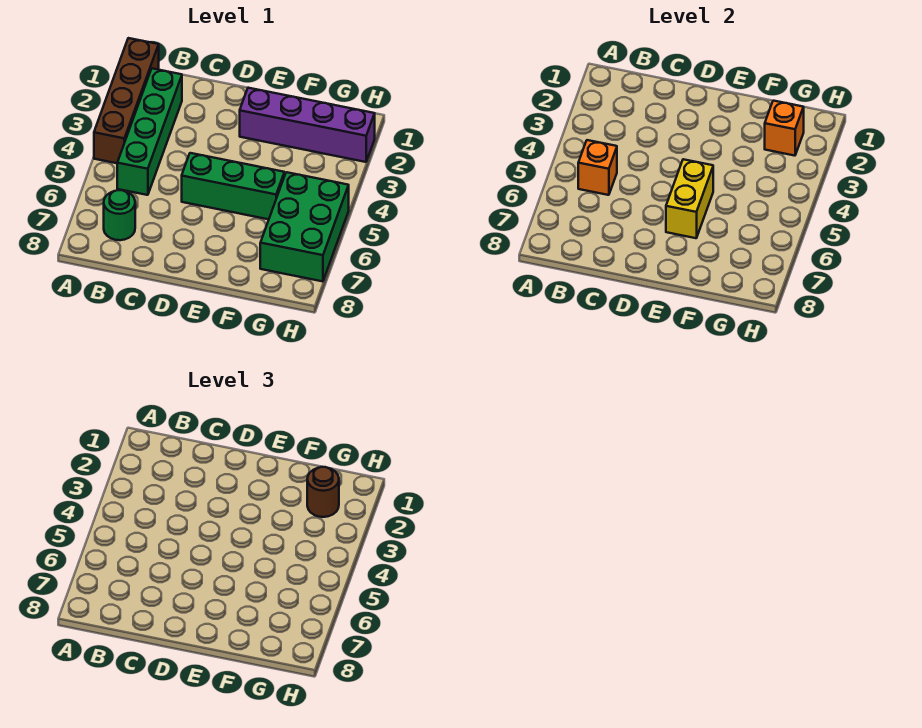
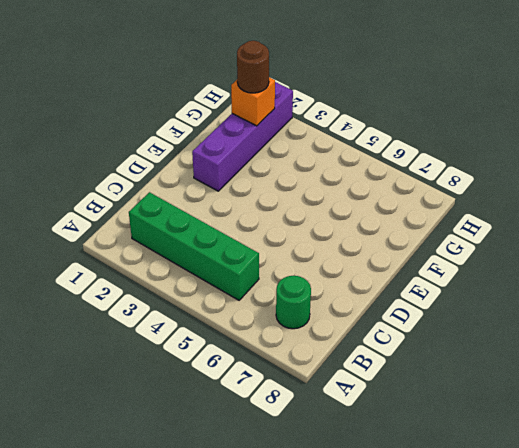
none -> brown 1x4 brick [94,38,159,163]
none -> green 1x3 brick [182,153,284,219]

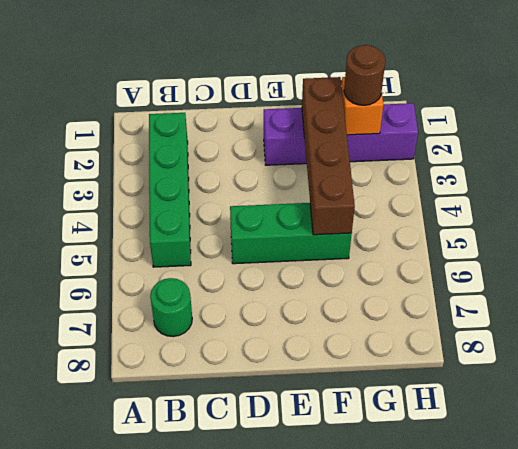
brown 1x4 brick [302,77,355,235] -> brown 1x4 brick moved to [94,38,159,163]
none -> green 2x3 brick [260,172,349,281]
none -> orange 1x1 brick [578,140,617,195]

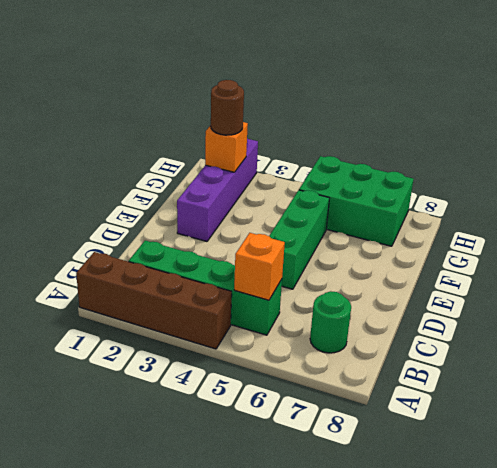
none -> yellow 1x2 brick [666,159,713,238]

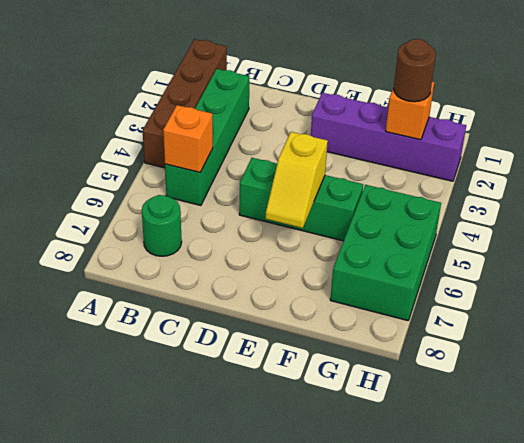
yellow 1x2 slope [266,132,328,228] -> yellow 1x2 brick [666,159,713,238]

